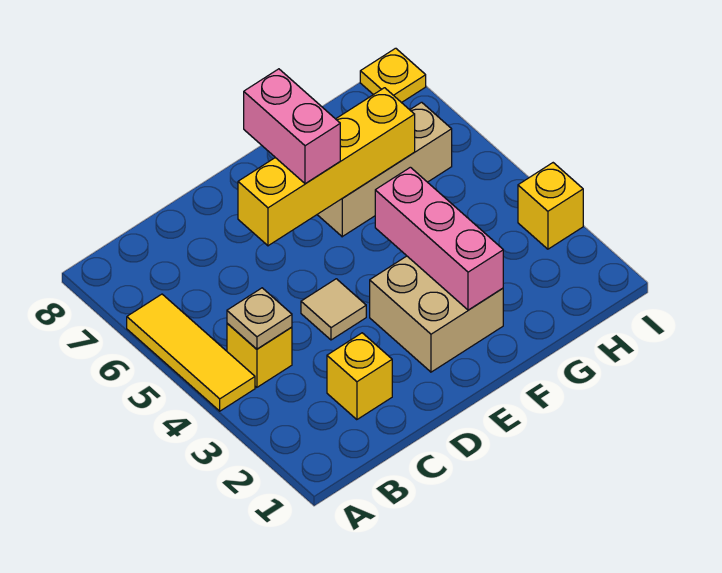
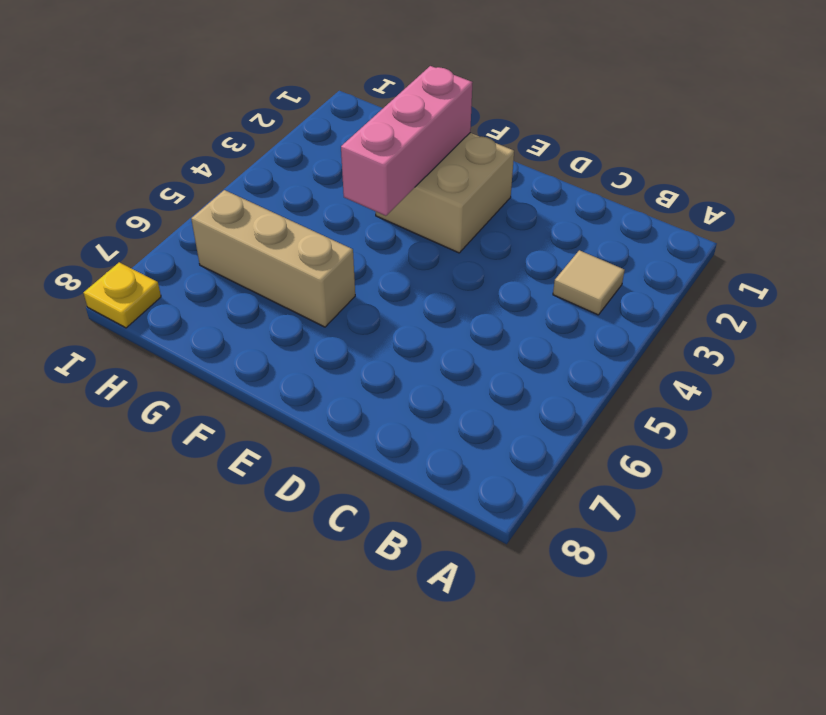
tan 1x1 tile [553,250,625,315] -> tan 1x1 tile moved to [301,279,366,340]
none -> yellow 1x3 tile [127,294,255,411]
none -> yellow 1x1 brick [227,323,292,387]
none -> yellow 1x1 brick [327,333,392,420]

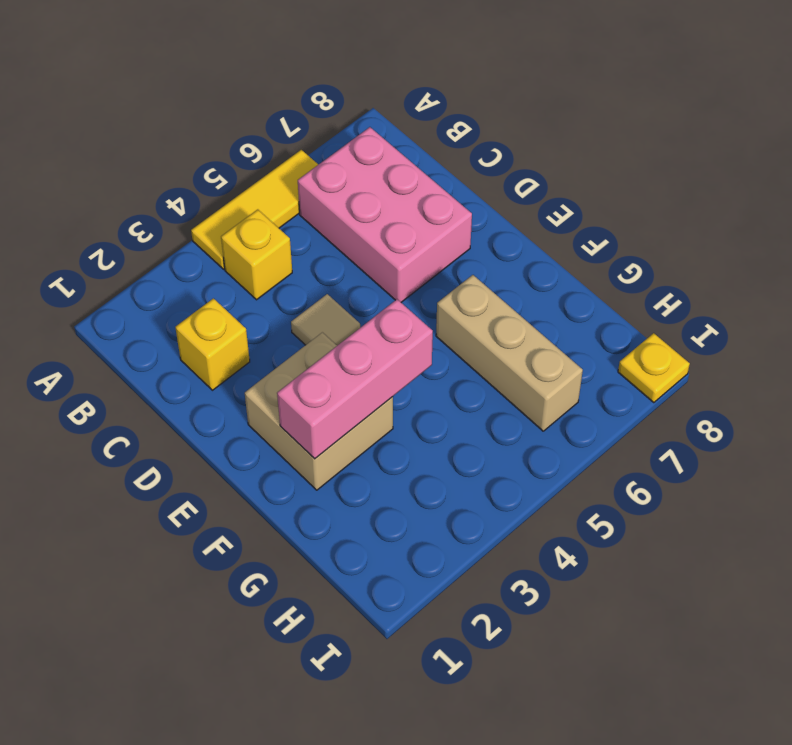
pink 2x3 brick [298,127,472,302] -> none
none -> yellow 1x1 brick [518,163,583,249]
none -> tan 1x1 plate [227,288,292,349]
none -> yellow 1x4 brick [238,88,415,246]

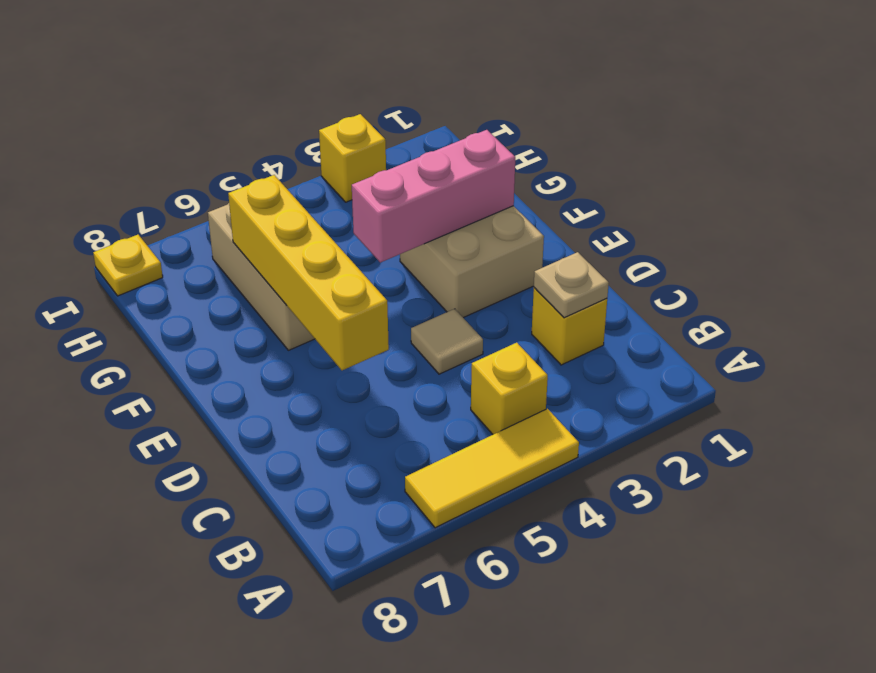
tan 1x1 plate [534,252,609,318] -> tan 1x1 plate moved to [227,288,292,349]
none -> pink 1x2 brick [244,69,340,184]

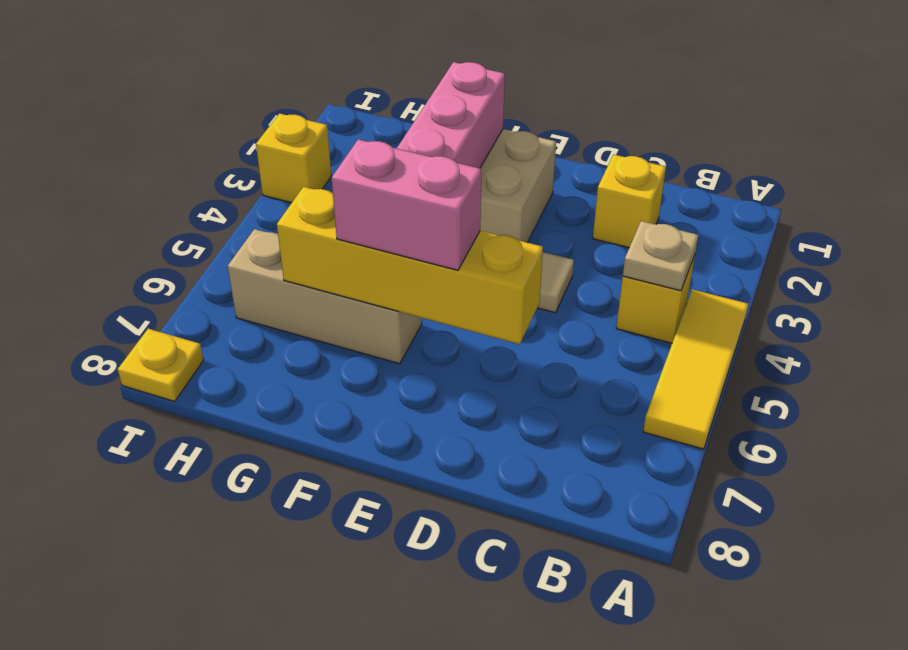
pink 1x2 brick [332,139,481,270] -> pink 1x2 brick turned to [244,69,340,184]

